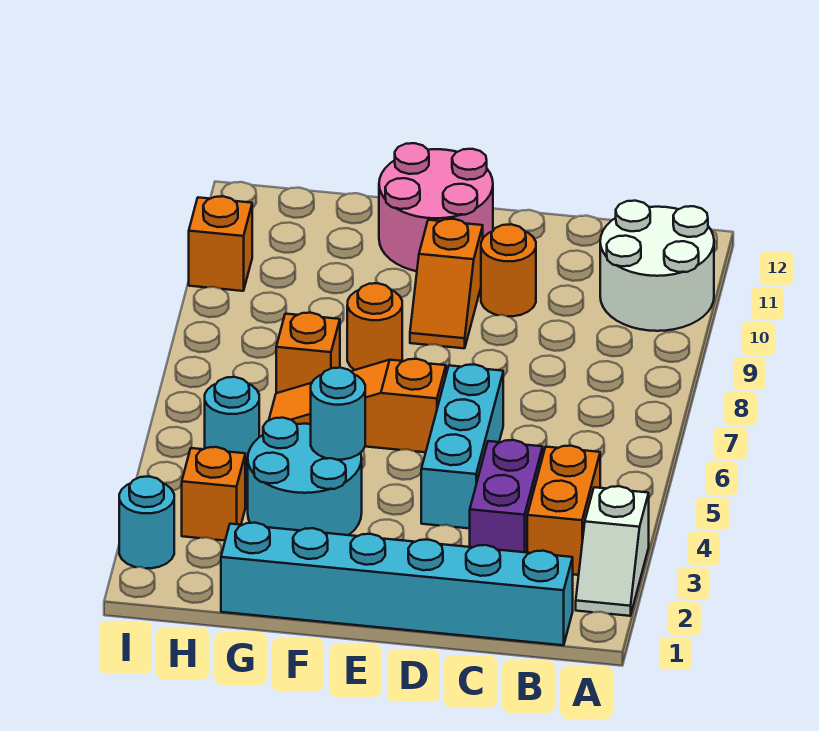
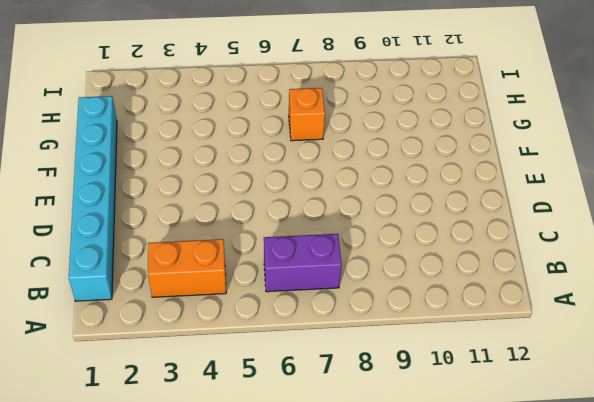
purple 1x2 brick [264,234,342,292] -> purple 1x2 brick moved to [470,440,543,553]
none -> white 1x2 slope [576,486,649,616]
none -> white 2x2 round brick [600,201,714,331]
none -> cyan 1x3 brick [421,364,503,529]

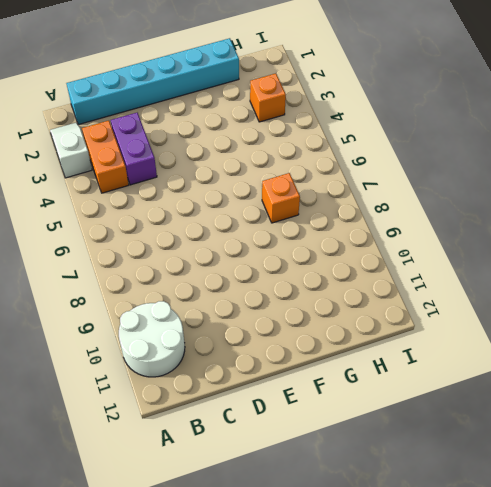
none -> cyan 1x3 brick [421,364,503,529]
none -> orange 1x1 round brick [481,224,536,316]
none -> orange 1x3 slope [269,359,446,452]

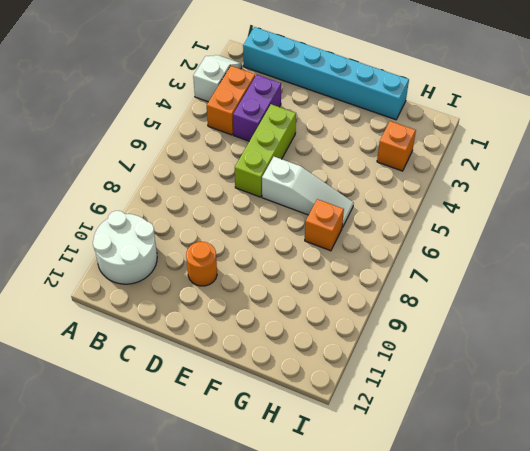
lime 1x3 brick [235,104,296,197] -> cyan 1x3 brick [421,364,503,529]
white 1x3 slope [262,157,354,227] -> orange 1x3 slope [269,359,446,452]
none -> orange 1x2 slope [410,219,483,348]
none -> pink 2x2 round brick [379,143,493,271]
none -> cyan 2x2 round brick [248,418,362,535]

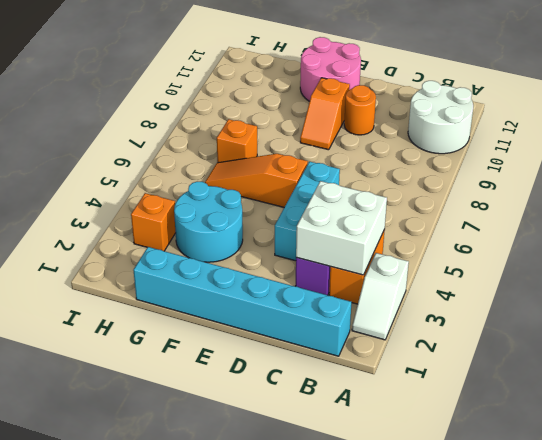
white 2x2 brick [296,181,387,275] -> none
none -> orange 1x1 round brick [347,283,402,370]
none -> cyan 1x1 round brick [205,377,259,467]
none -> cyan 1x1 round brick [119,476,174,568]

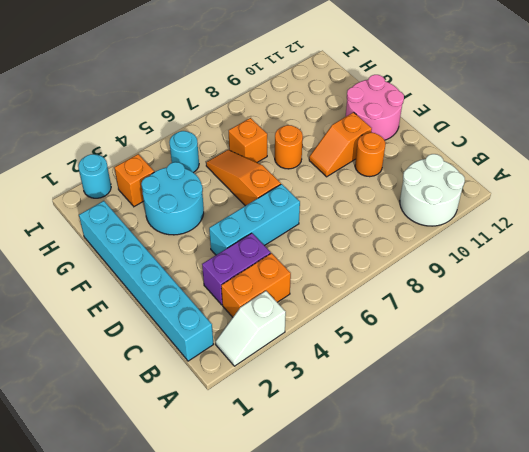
none -> orange 1x1 brick [189,196,252,291]
none -> cyan 1x1 round brick [311,368,365,460]

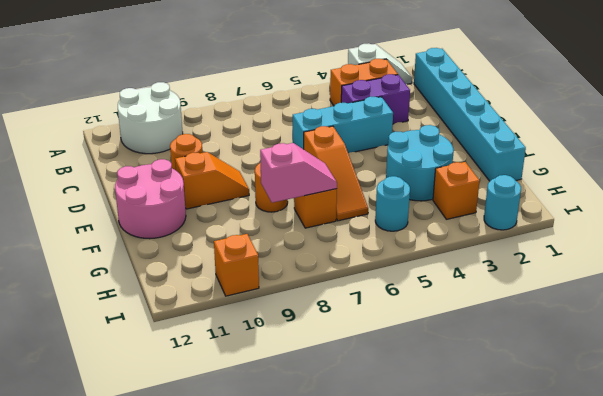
pink 1x2 slope [260,143,337,203] -> none
none -> cyan 1x1 round brick [311,368,365,460]

